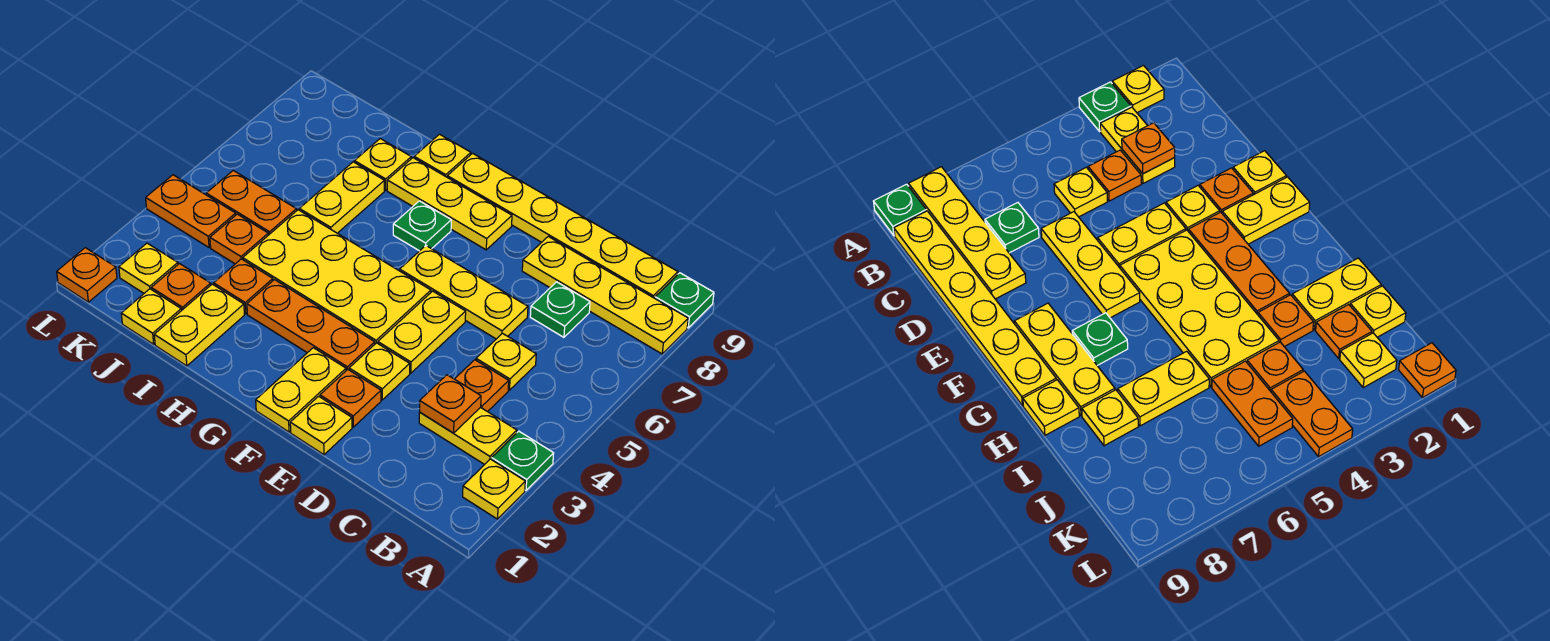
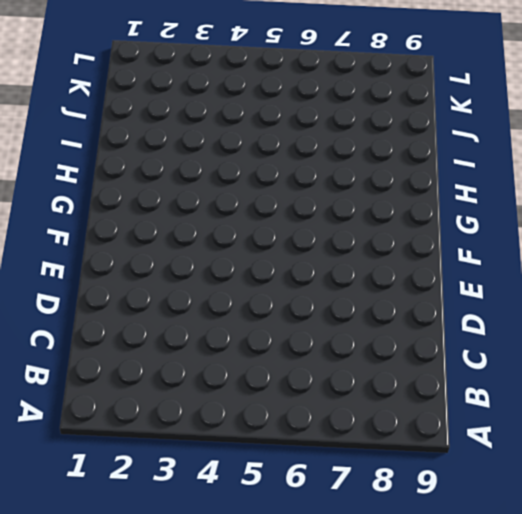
none -> yellow 1x1 plate [463,459,525,519]
none -> green 1x1 plate [492,431,554,490]
none -> yellow 1x4 plate [522,237,688,354]
none -> green 1x1 plate [655,273,714,328]

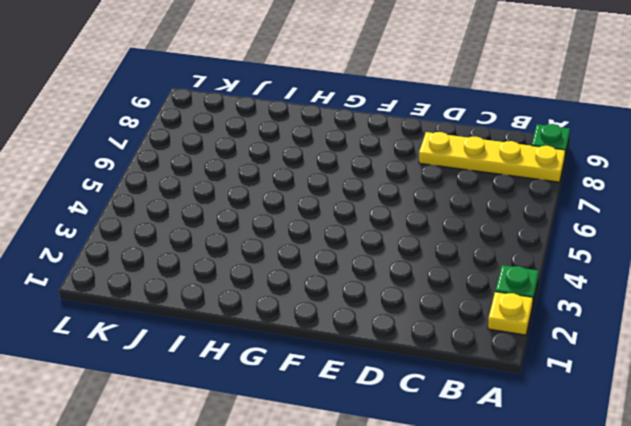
none -> yellow 1x2 plate [419,407,517,465]
none -> yellow 1x6 plate [447,153,678,298]
none -> orange 1x1 plate [455,360,509,412]
none -> yellow 1x1 plate [476,334,536,390]

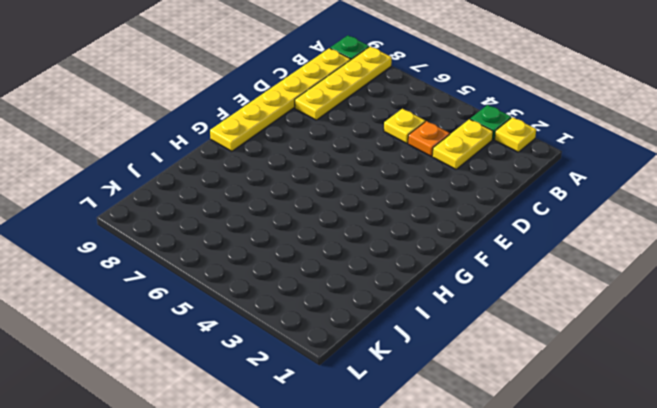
none -> green 1x1 plate [530,282,590,337]
none -> yellow 1x3 plate [400,246,528,339]
none -> yellow 1x1 plate [290,396,352,455]
none -> orange 1x1 plate [320,369,381,427]

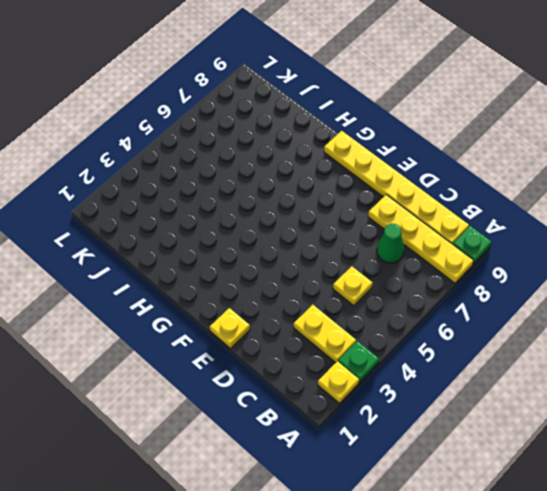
green 1x1 cone [377,224,404,263] -> green 1x1 plate [530,282,590,337]
none -> orange 1x1 plate [455,360,509,412]
none -> yellow 1x3 plate [400,246,528,339]
none -> orange 1x1 plate [320,369,381,427]
none -> yellow 1x1 plate [349,343,410,400]

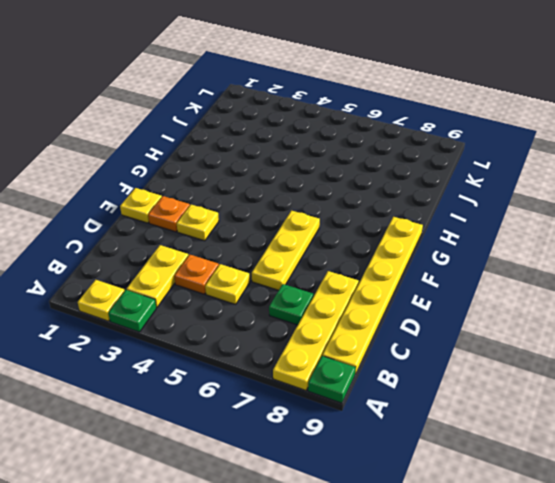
none -> yellow 1x2 plate [378,291,466,373]
none -> yellow 1x2 plate [256,348,346,432]
none -> orange 1x3 plate [247,280,375,370]
none -> yellow 2x4 plate [243,210,431,344]

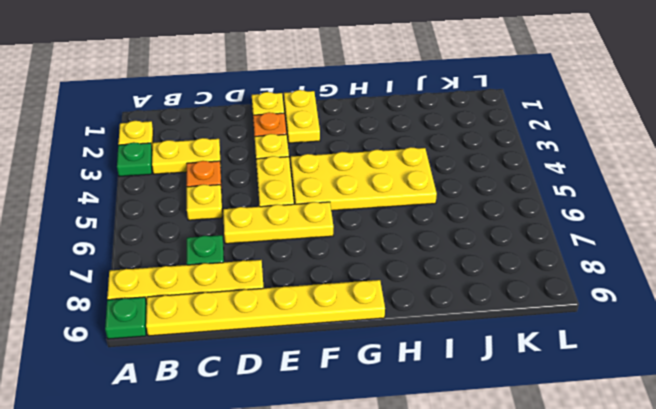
none -> orange 1x3 plate [247,280,375,370]
none -> yellow 1x3 plate [387,158,512,250]
none -> green 1x1 plate [393,201,451,251]
none -> yellow 1x1 plate [414,134,471,177]

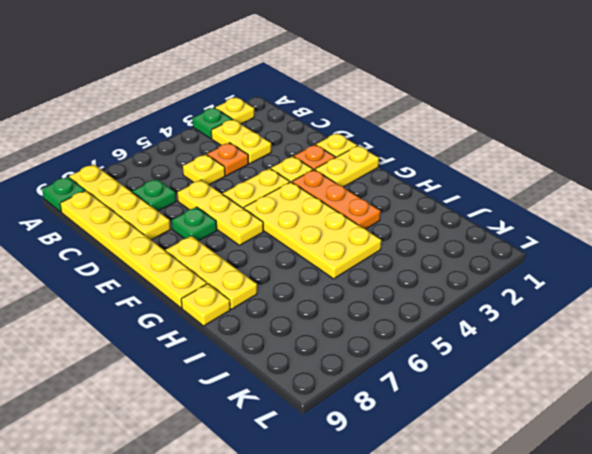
green 1x1 plate [172,207,217,241] -> green 1x1 plate moved to [393,201,451,251]
none -> yellow 1x2 plate [154,284,244,366]
none -> orange 1x1 plate [214,259,273,314]
none -> yellow 1x2 plate [299,162,384,233]
none -> yellow 1x1 plate [354,139,411,190]

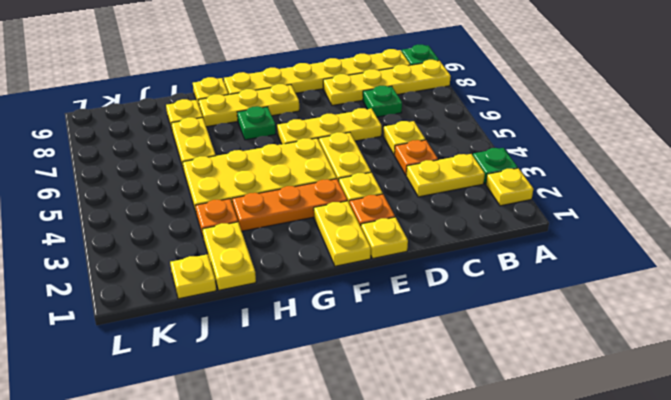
none -> orange 1x1 plate [151,264,211,311]
none -> orange 1x1 plate [210,214,268,264]
none -> orange 1x2 plate [206,171,297,235]
none -> yellow 1x1 plate [119,243,178,293]

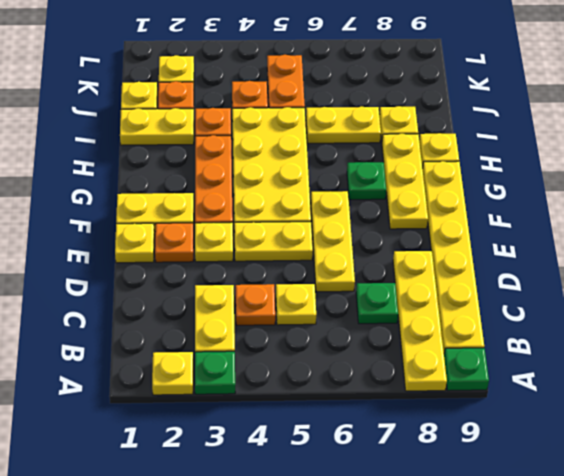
none -> orange 1x2 plate [146,175,236,247]
none -> orange 1x1 plate [57,248,117,302]
none -> orange 1x1 plate [420,375,481,433]

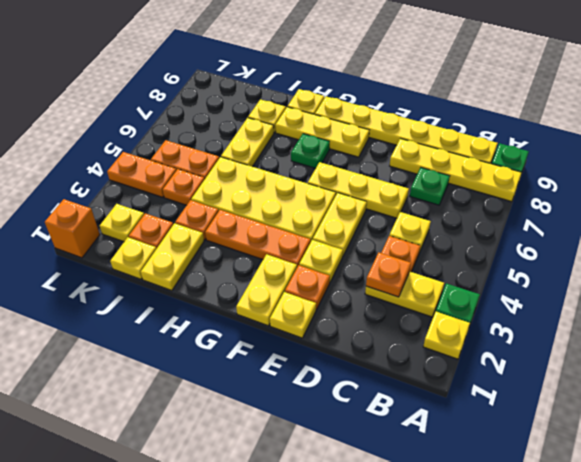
orange 1x1 brick [45,199,100,258] -> orange 1x1 plate [57,248,117,302]

